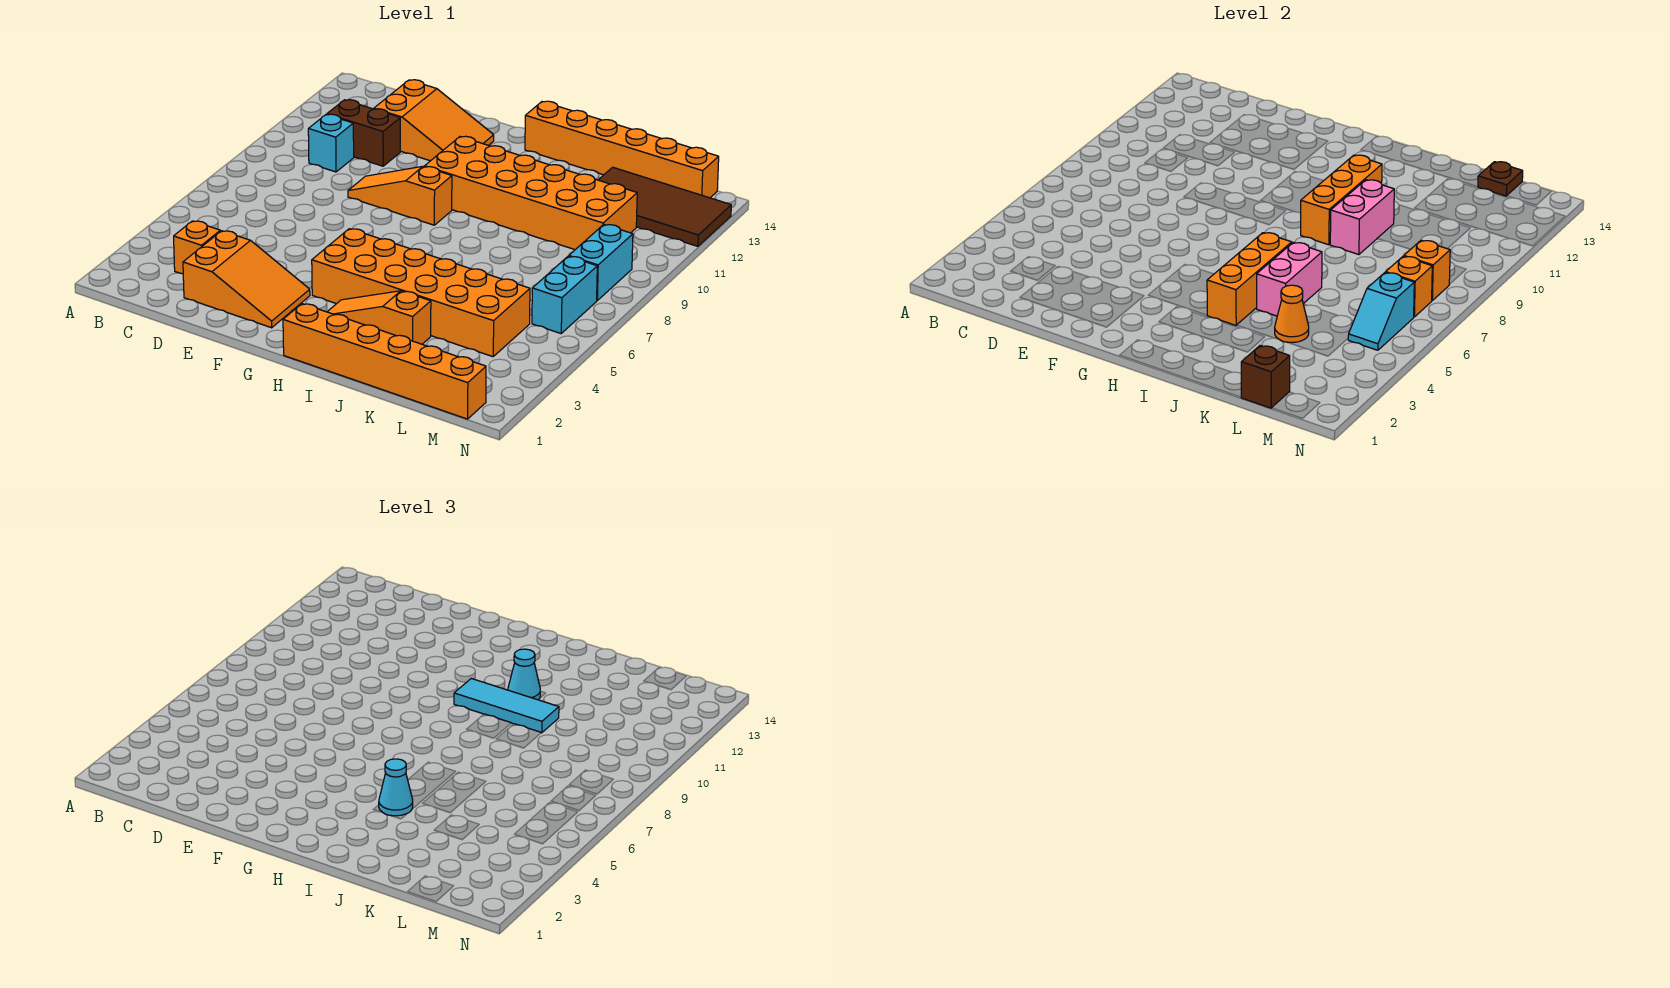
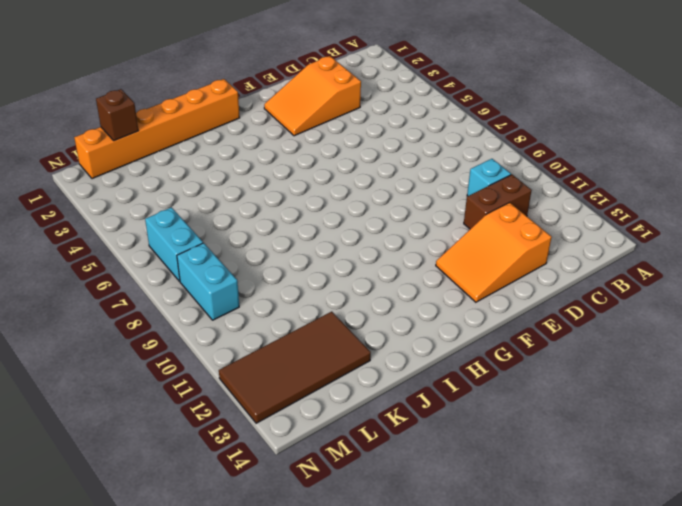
none -> orange 1x1 brick [174,221,220,274]
none -> orange 1x3 slope [348,166,452,225]
none -> orange 2x6 brick [312,229,530,357]

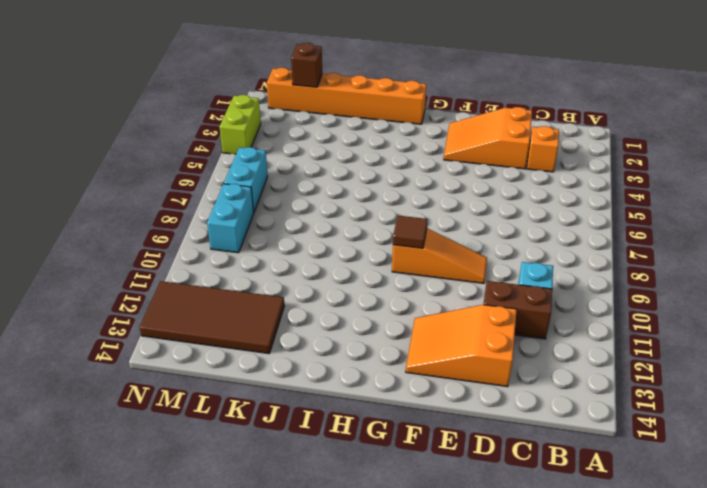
brown 1x1 tile [393,216,428,248] -> none
lime 1x2 brick [220,95,261,154] -> none
none -> orange 2x6 brick [312,229,530,357]
none -> orange 2x6 brick [425,136,637,250]
none -> orange 1x3 slope [327,291,431,344]

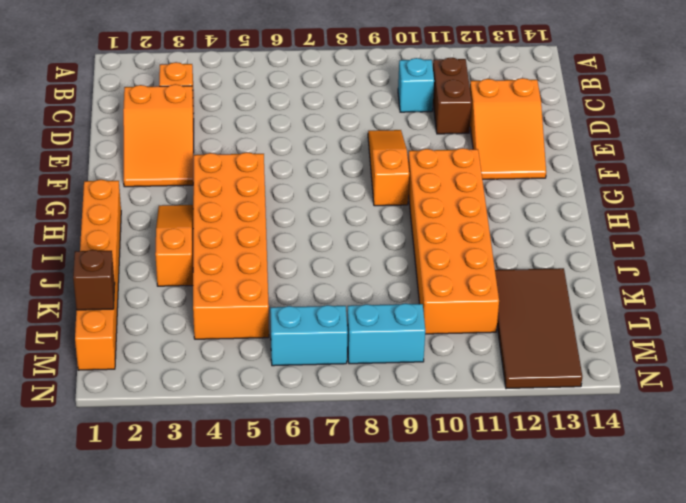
none -> orange 1x6 brick [525,101,719,198]
none -> orange 1x3 brick [1207,233,1292,325]
none -> orange 1x3 brick [1301,155,1382,245]

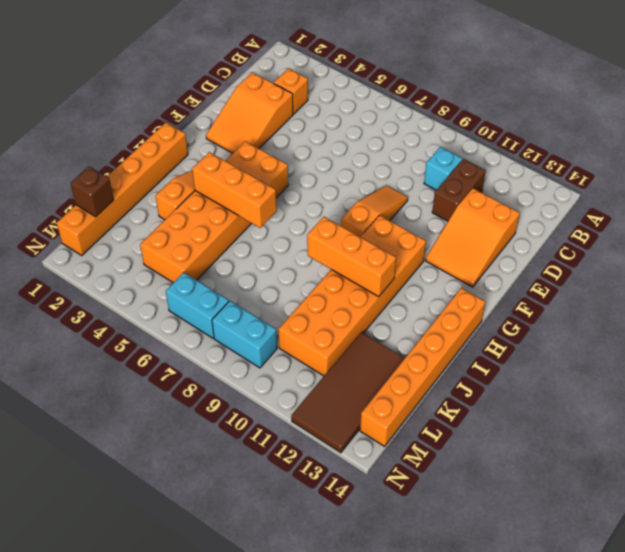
none -> pink 1x2 brick [1257,242,1322,316]
none -> pink 1x2 brick [1330,180,1394,255]
none -> orange 1x1 cone [1275,285,1309,342]

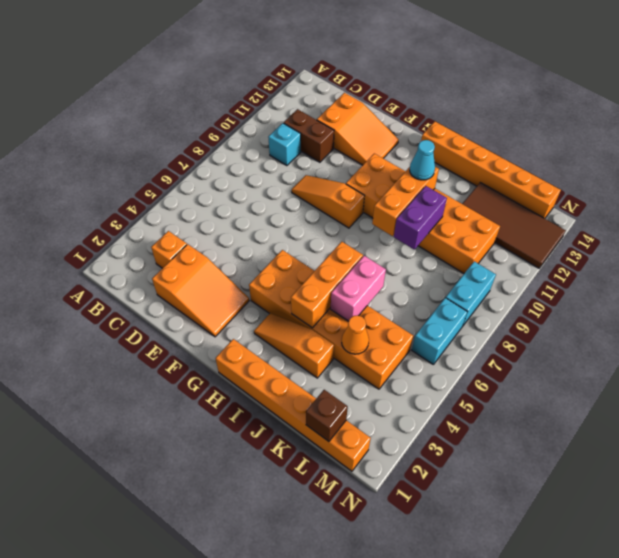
purple 1x2 brick [394,186,447,249] -> pink 1x2 brick [1330,180,1394,255]
none -> brown 1x1 plate [1478,162,1523,196]
none -> cyan 1x2 slope [1348,272,1414,350]
none -> orange 1x1 brick [1386,256,1432,317]

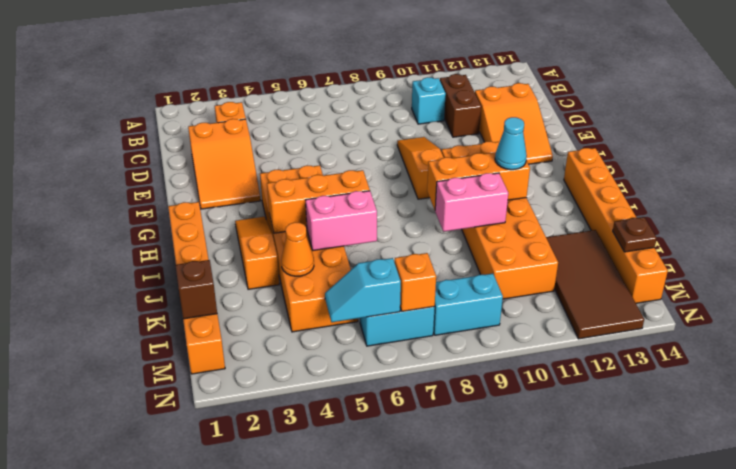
none -> orange 1x1 brick [1404,240,1450,300]
none -> cyan 1x3 tile [454,678,559,733]
none -> cyan 1x1 cone [379,759,413,816]

